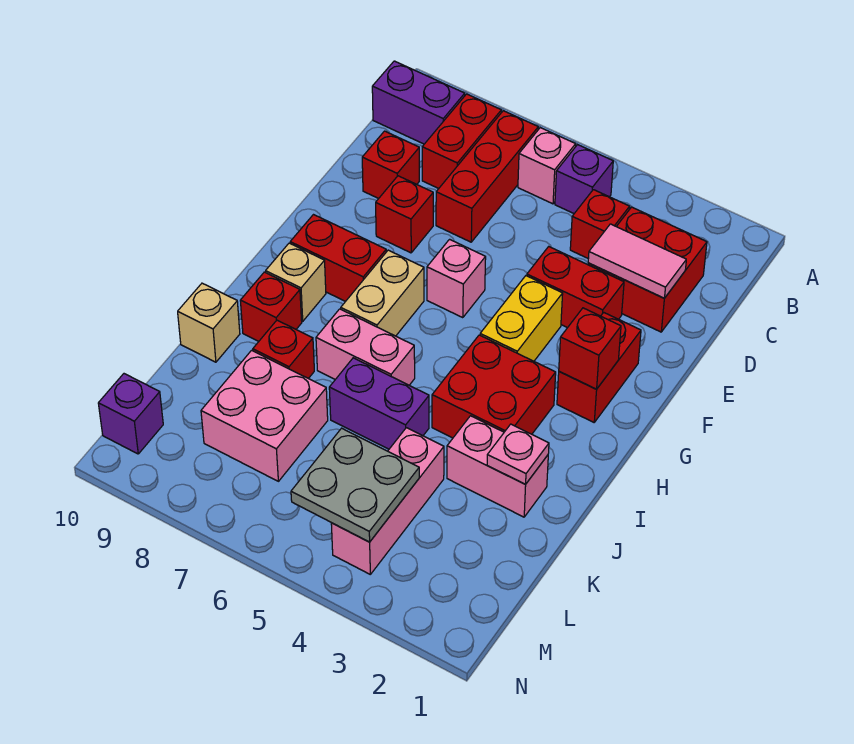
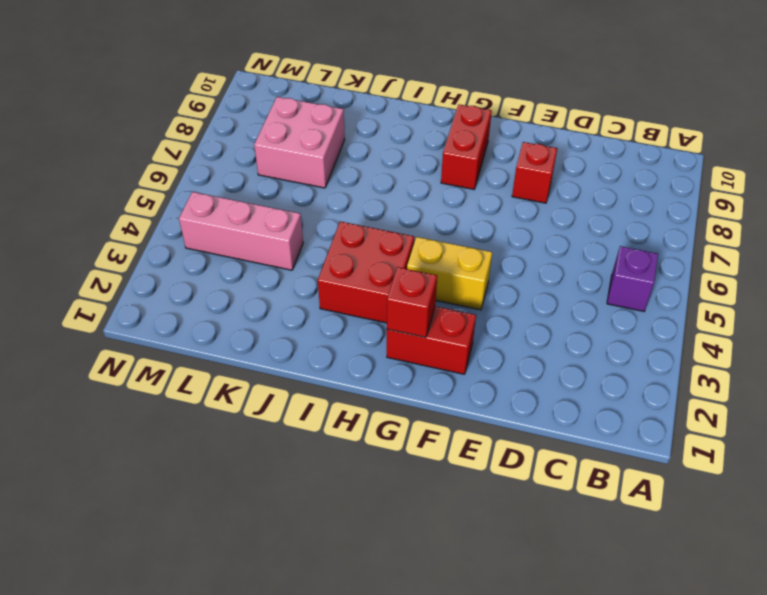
none -> pink 1x1 brick [518,127,576,204]
none -> red 1x3 brick [436,111,538,242]
none -> red 1x2 brick [422,94,501,189]
none -> purple 1x2 brick [372,61,465,144]

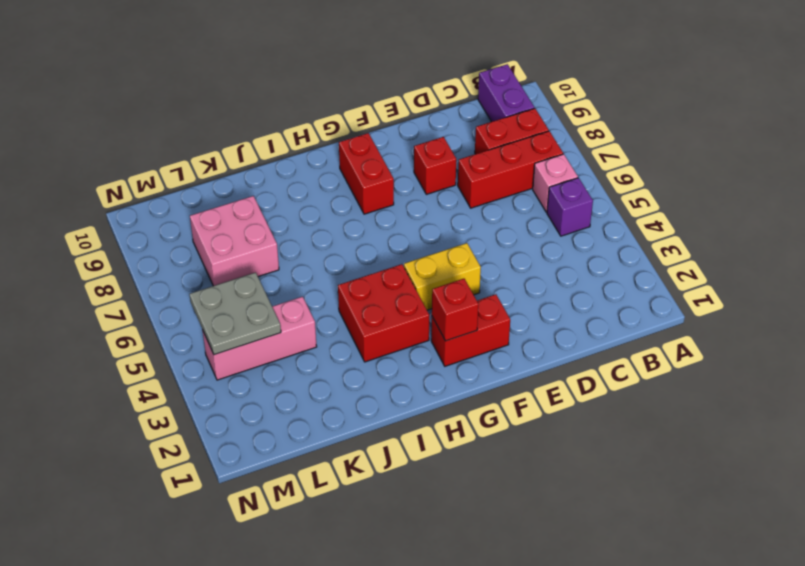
none -> red 2x2 brick [588,207,707,332]
none -> red 1x1 brick [570,190,630,259]
none -> red 1x1 brick [362,131,419,199]
none -> red 1x2 brick [527,247,624,328]

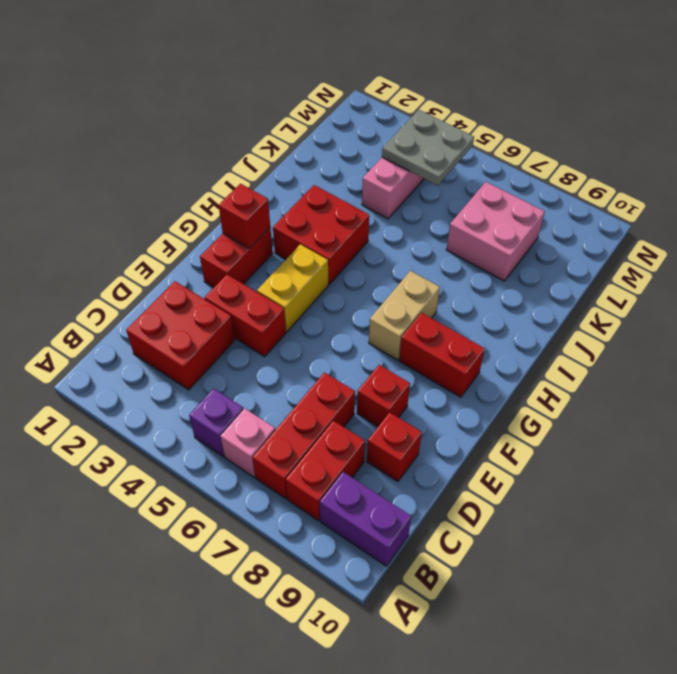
none -> red 1x1 brick [570,190,630,259]
none -> pink 1x1 brick [427,239,486,318]
none -> tan 1x1 brick [266,243,326,321]
none -> pink 1x2 brick [316,309,415,385]

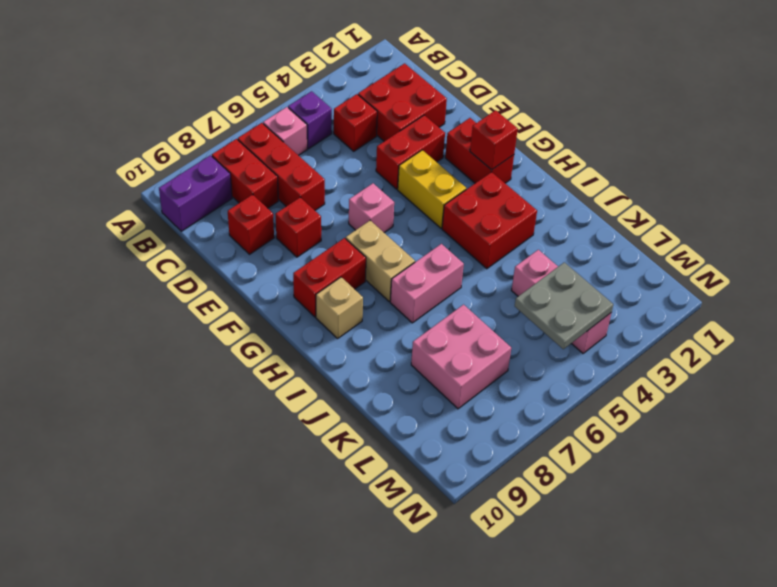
none -> red 1x1 brick [240,272,302,341]
none -> pink 1x2 brick [447,416,548,517]
none -> purple 1x2 brick [329,358,429,449]
none -> red 1x1 brick [253,320,314,379]

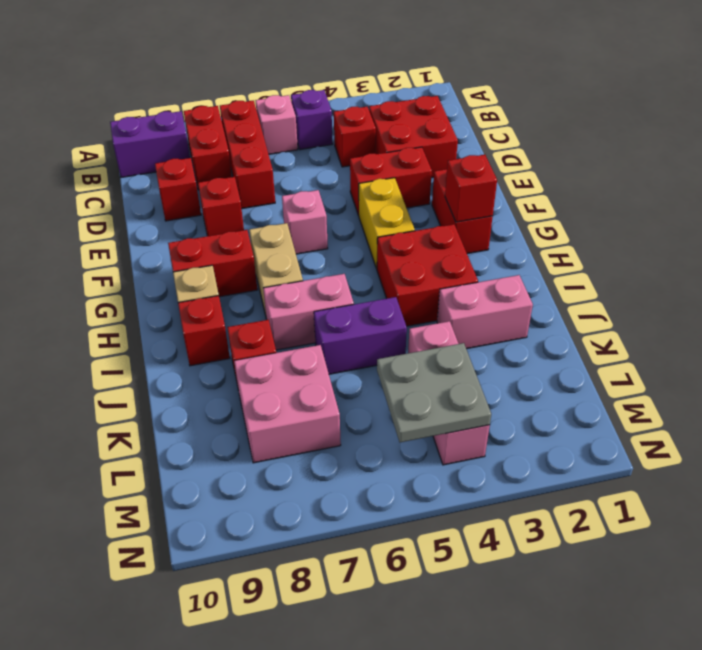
none -> tan 1x1 brick [178,283,240,362]
none -> purple 1x1 brick [98,374,163,454]
none -> pink 1x2 tile [588,224,686,298]
none -> pink 1x1 plate [487,424,549,484]

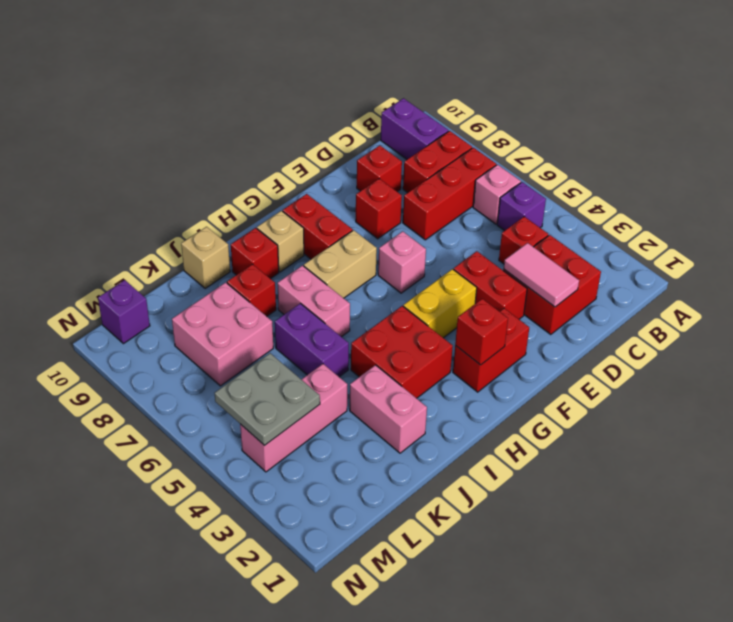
none -> pink 1x1 plate [487,424,549,484]

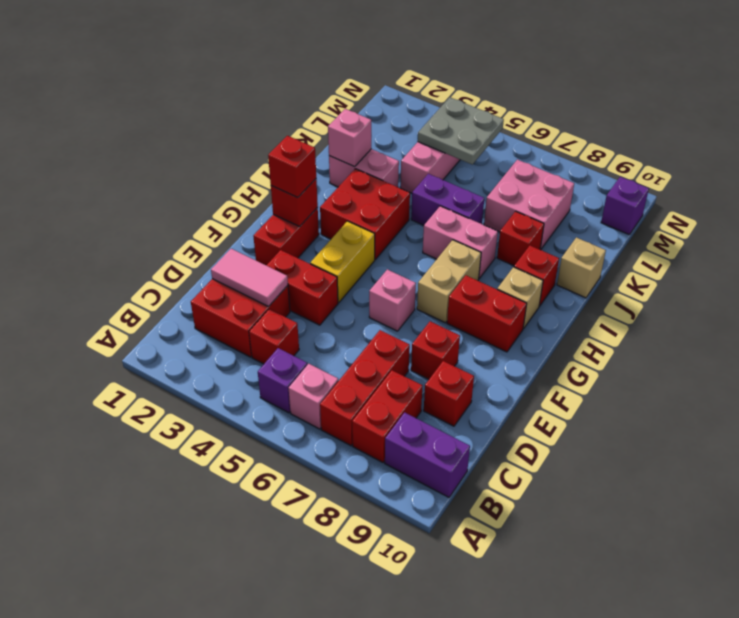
red 1x1 brick [268,136,316,198] -> none
pink 1x1 brick [328,109,371,167] -> pink 1x1 plate [487,424,549,484]

